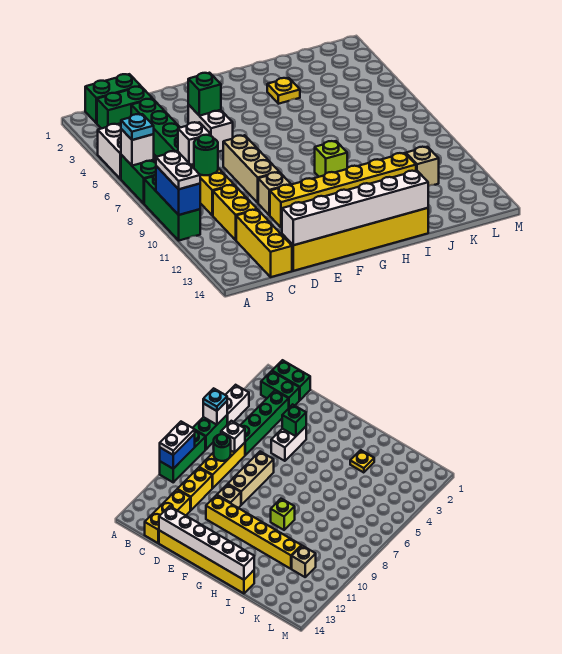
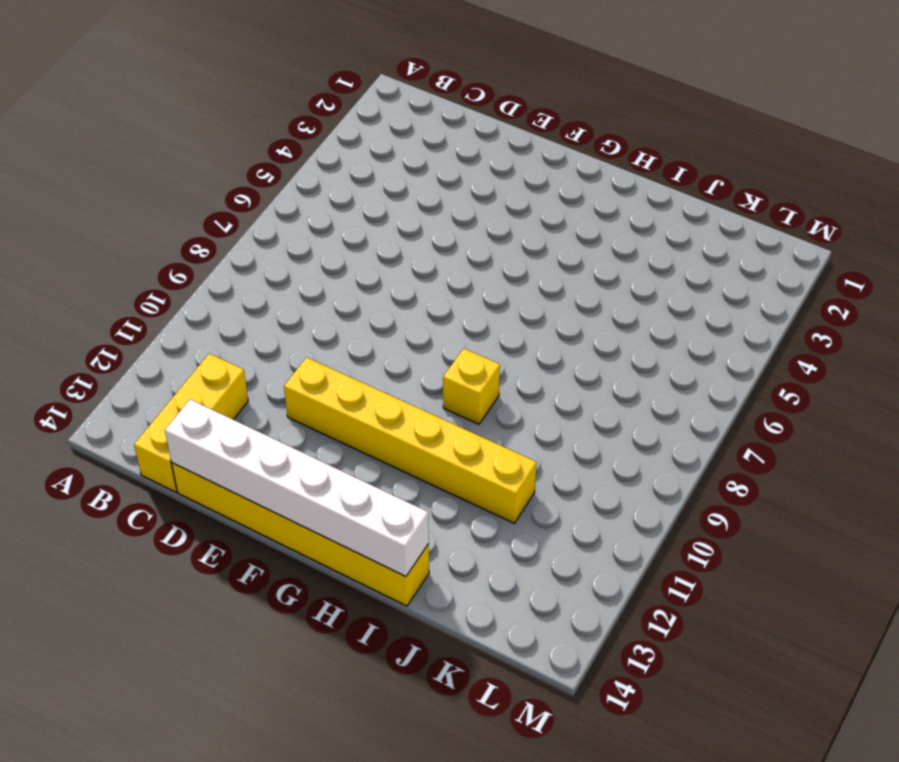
yellow 1x1 brick [443,349,500,424] -> lime 1x1 brick [315,141,347,177]
none -> white 1x2 brick [98,124,121,179]
none -> green 1x2 brick [121,155,156,203]
none -> green 1x3 brick [144,174,200,240]

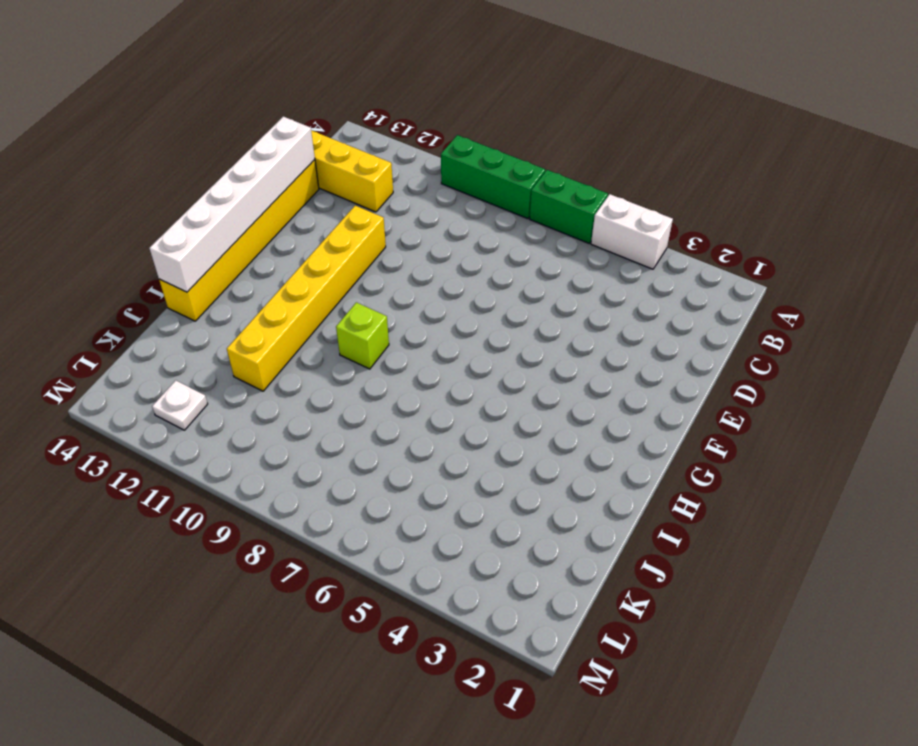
white 1x1 plate [152,380,208,430] -> none
none -> green 1x2 brick [85,74,141,123]
none -> green 1x2 brick [97,87,152,129]
none -> green 1x4 brick [131,99,180,157]

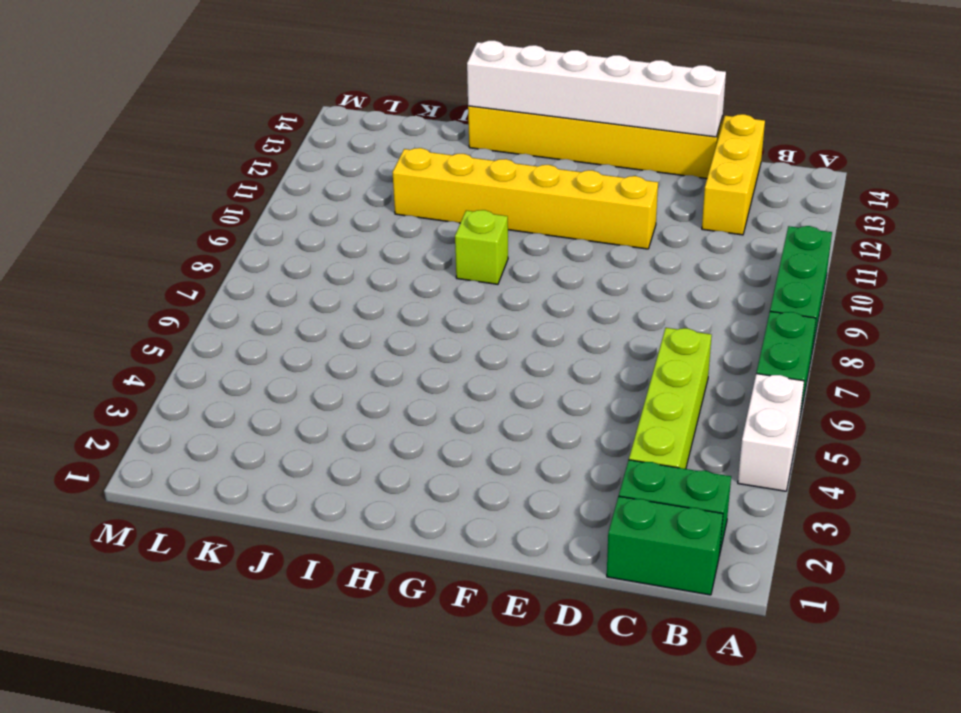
lime 1x4 brick [629,328,712,469] -> green 1x4 brick [131,99,180,157]
none -> yellow 1x3 brick [191,164,234,216]
none -> yellow 1x2 brick [213,185,257,240]
none -> white 1x2 brick [188,105,233,152]

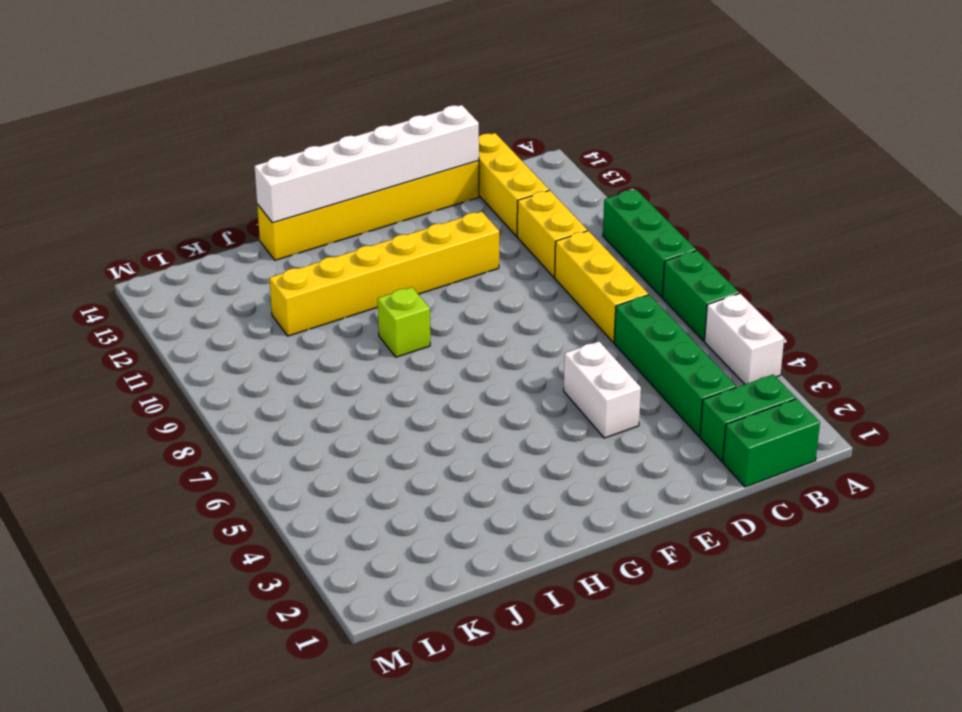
none -> tan 1x3 brick [223,135,279,203]
none -> tan 1x1 brick [258,172,291,215]
none -> yellow 1x1 plate [267,78,300,104]

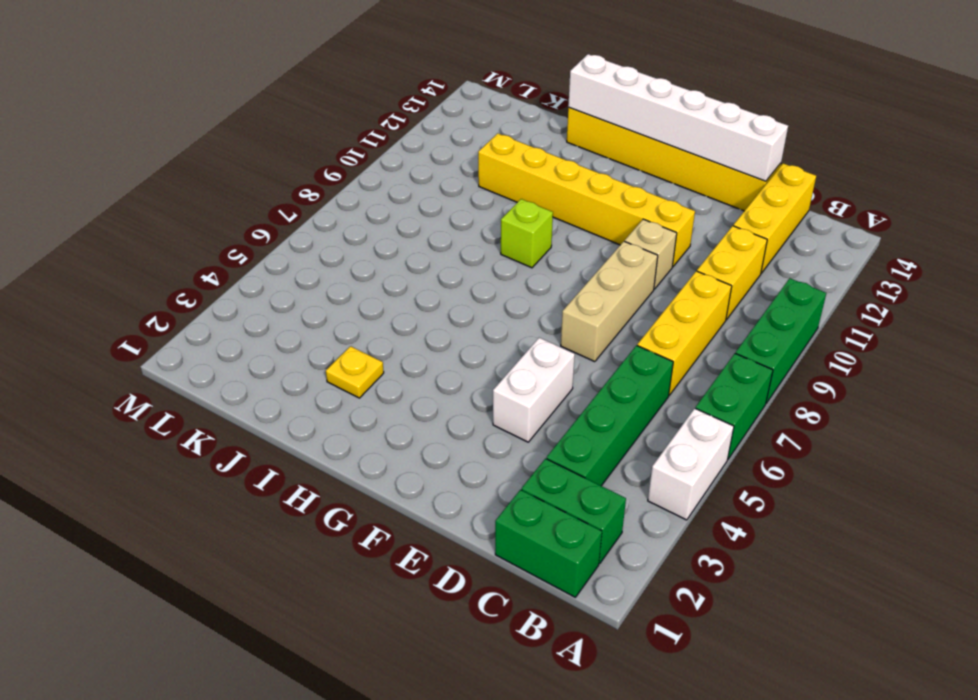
none -> tan 1x1 brick [406,147,439,186]
none -> white 1x1 brick [121,129,154,166]
none -> blue 1x2 brick [156,166,200,215]

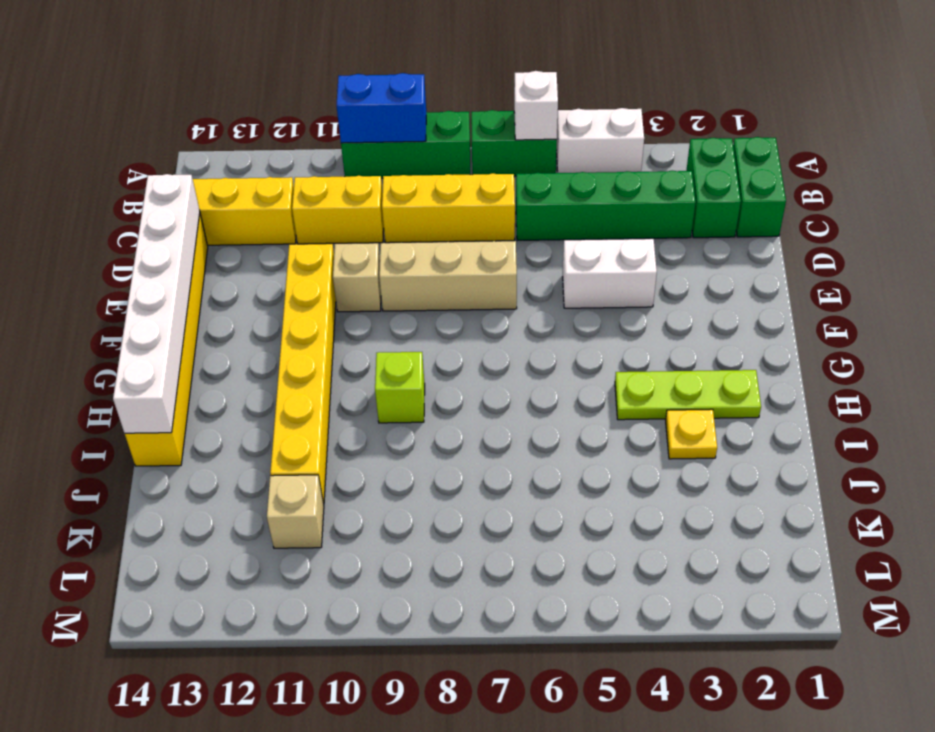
lime 1x3 plate [615,370,761,420] -> none
none -> white 1x1 brick [178,122,211,165]
none -> green 1x1 round brick [194,135,218,175]
none -> green 1x1 brick [188,73,221,116]

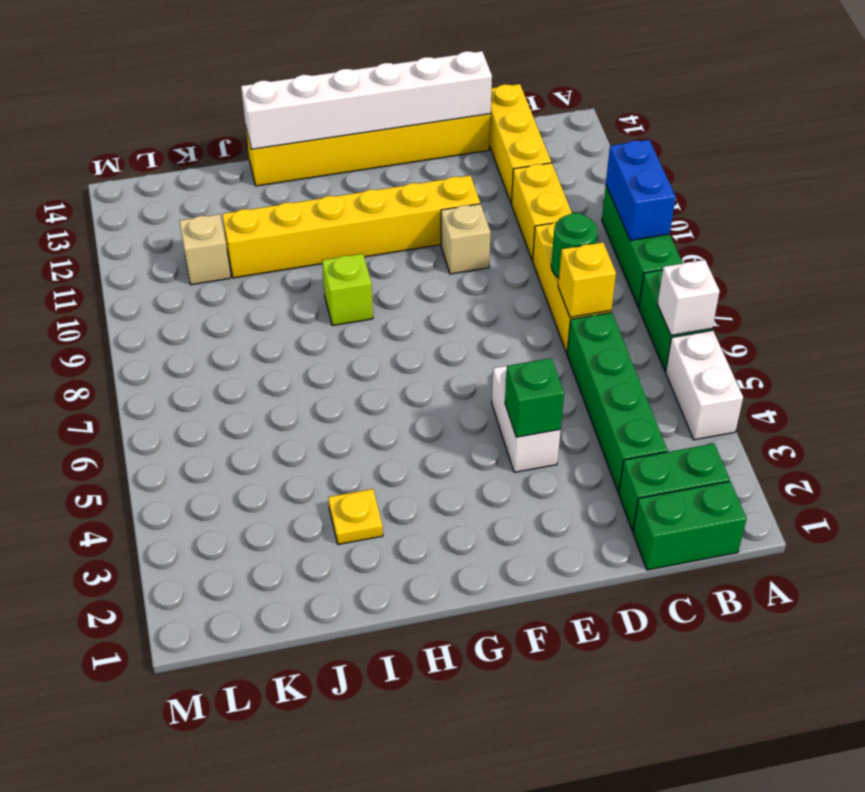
yellow 1x1 brick [558,242,616,317] -> white 1x1 brick [178,122,211,165]
none -> tan 1x3 brick [223,135,279,203]
none -> cyan 1x1 plate [121,114,154,140]
none -> white 1x2 plate [156,151,200,189]

